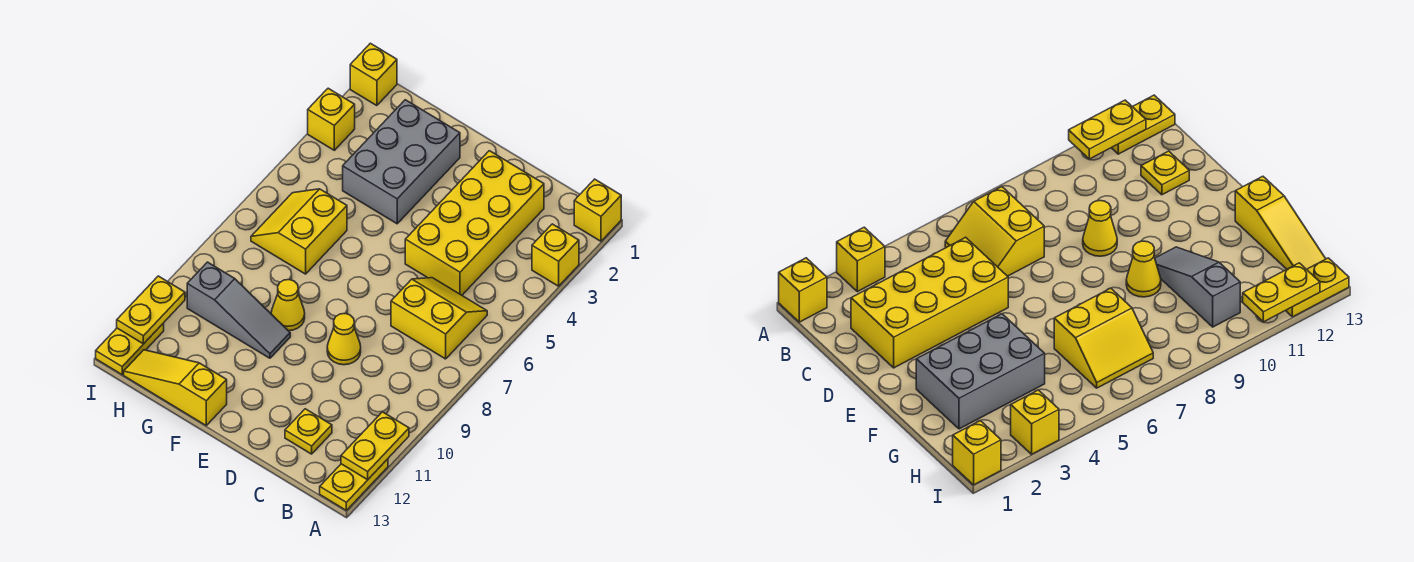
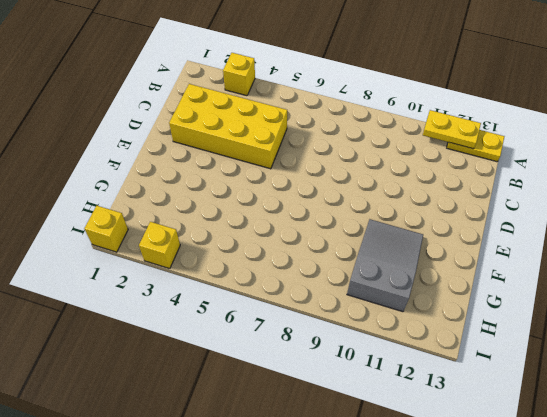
grey 2x3 slope [347,219,423,312] -> grey 1x3 slope [187,262,290,358]
none -> yellow 1x1 brick [574,179,621,241]
none -> yellow 2x2 slope [391,278,487,359]
none -> yellow 1x1 plate [285,409,332,454]

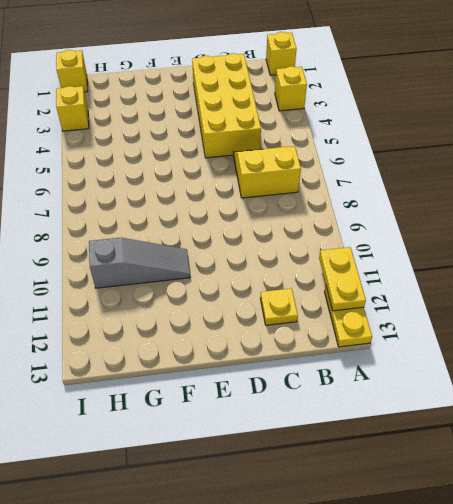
none -> yellow 1x1 cone [327,314,361,365]
none -> grey 2x3 brick [343,100,460,224]
none -> yellow 1x1 cone [271,280,305,331]

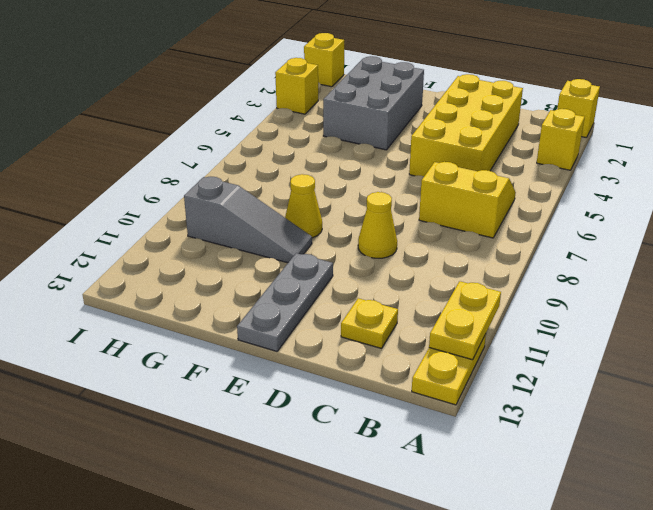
grey 1x3 plate [237,253,333,351] -> none
none -> yellow 1x3 slope [124,350,227,425]
none -> yellow 2x2 slope [251,189,347,274]
none -> yellow 1x2 plate [96,323,164,375]

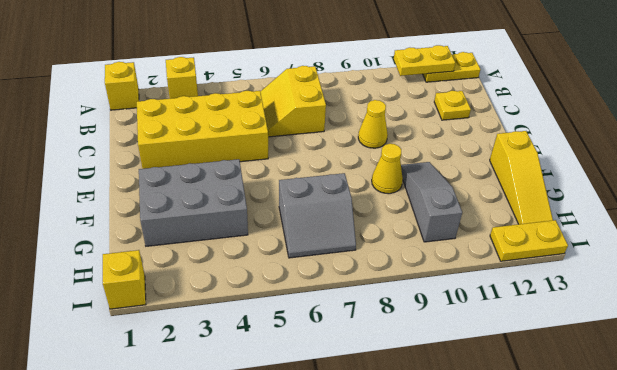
grey 2x2 slope [279,173,356,258] -> yellow 2x2 slope [251,189,347,274]
none -> yellow 1x1 brick [308,88,355,150]
none -> yellow 1x2 plate [117,276,185,344]

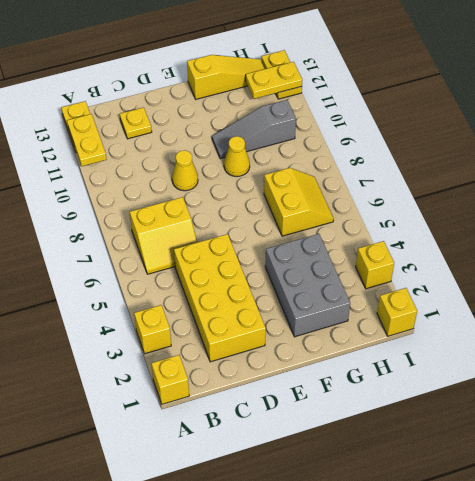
yellow 1x2 plate [245,62,302,99] -> yellow 1x2 plate turned to [117,276,185,344]

